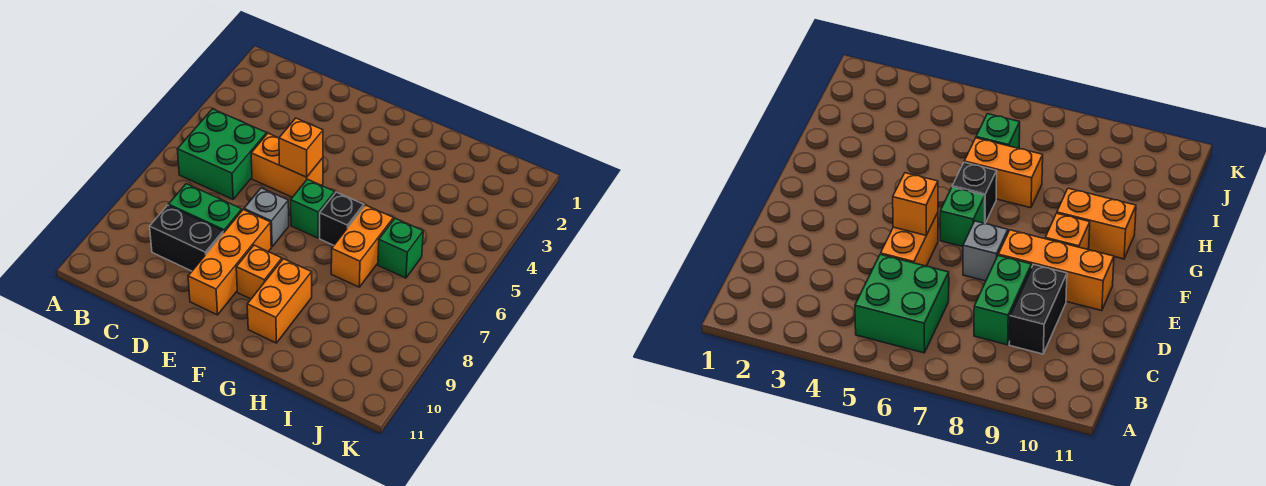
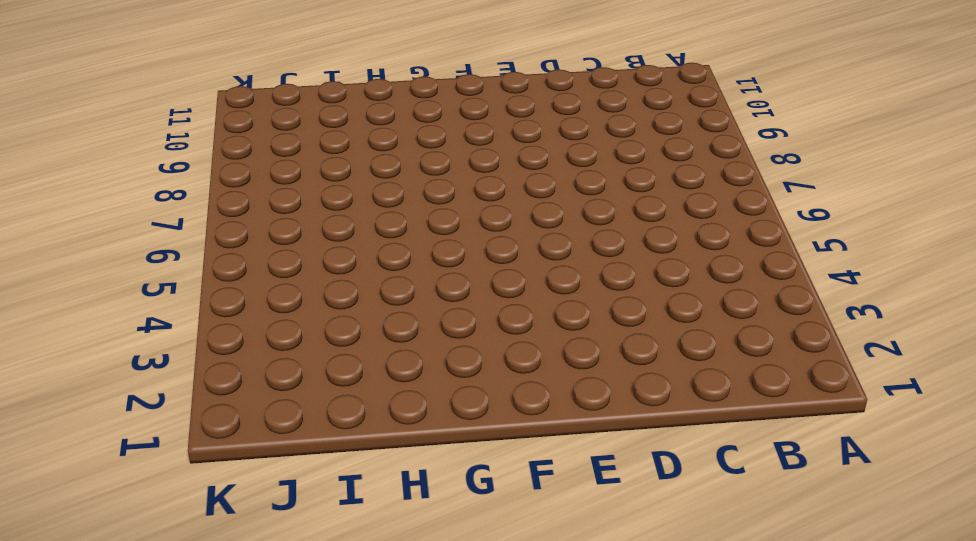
none -> green 2x2 brick [177,109,267,199]
none -> green 1x2 brick [168,184,242,233]
none -> black 1x2 brick [150,205,223,271]

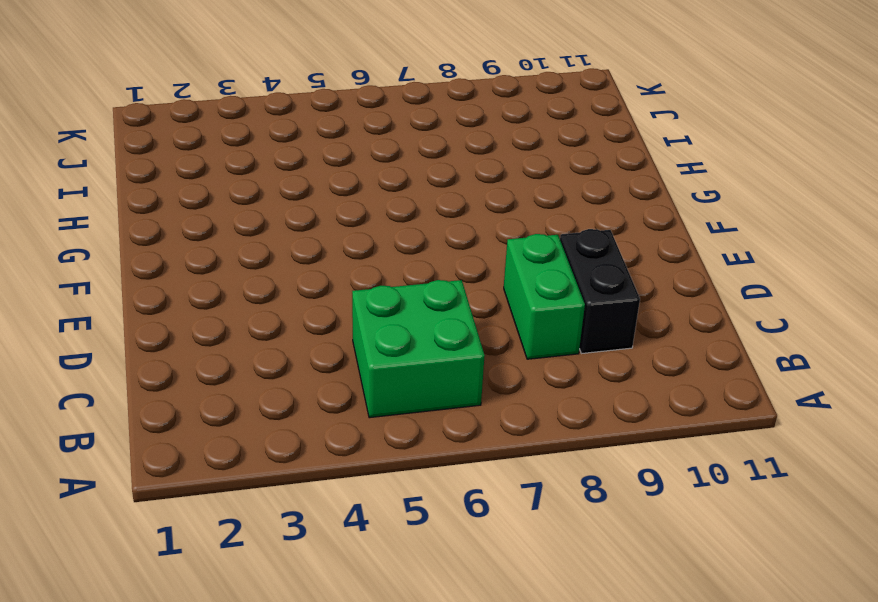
none -> orange 1x2 brick [251,133,323,197]
none -> grey 1x1 brick [244,188,289,247]
none -> orange 1x3 brick [188,210,271,315]

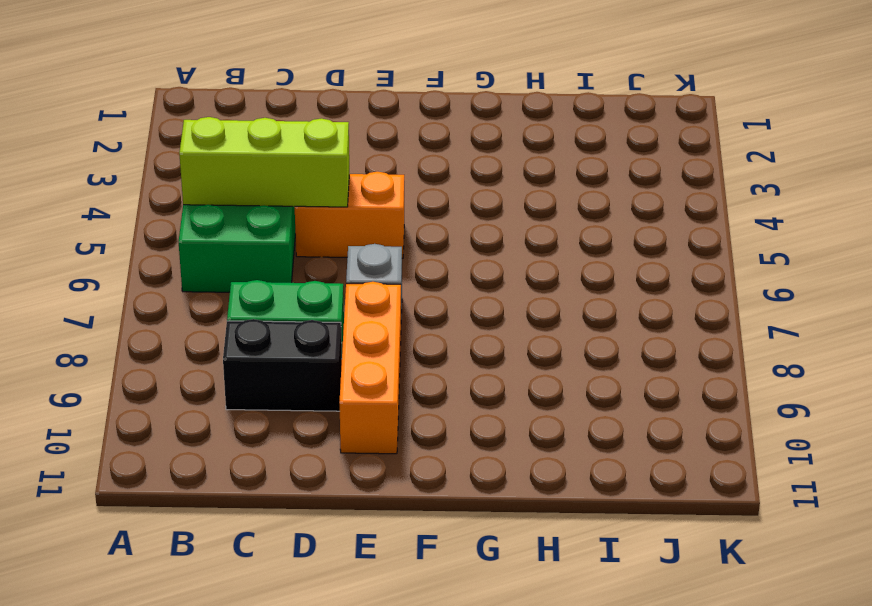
lime 1x3 brick [179,117,349,207] -> none
none -> green 1x1 brick [291,179,335,238]
none -> orange 1x1 brick [236,245,282,299]
none -> black 1x1 brick [320,192,364,245]

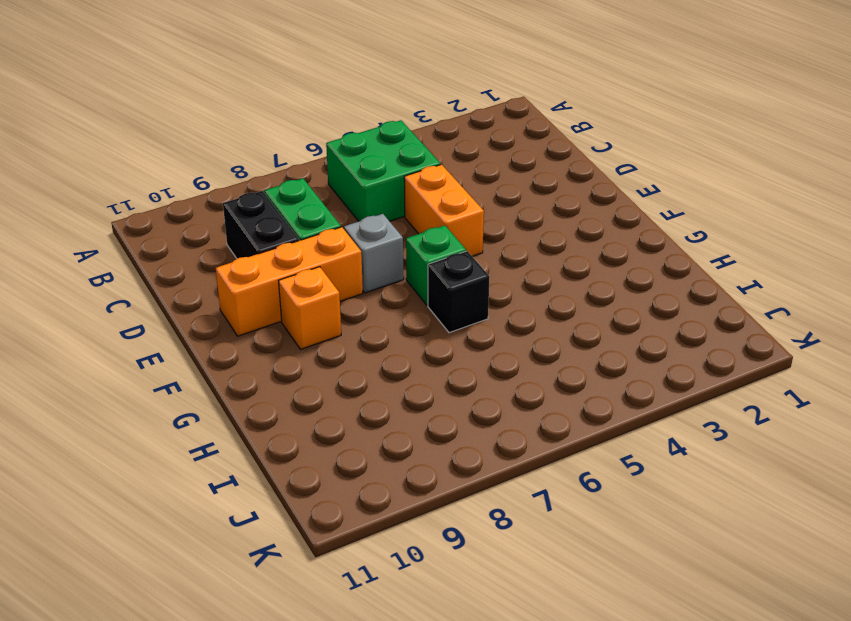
none -> orange 1x2 brick [247,259,312,343]
none -> orange 1x2 brick [331,205,393,287]
none -> green 1x1 brick [378,218,423,278]

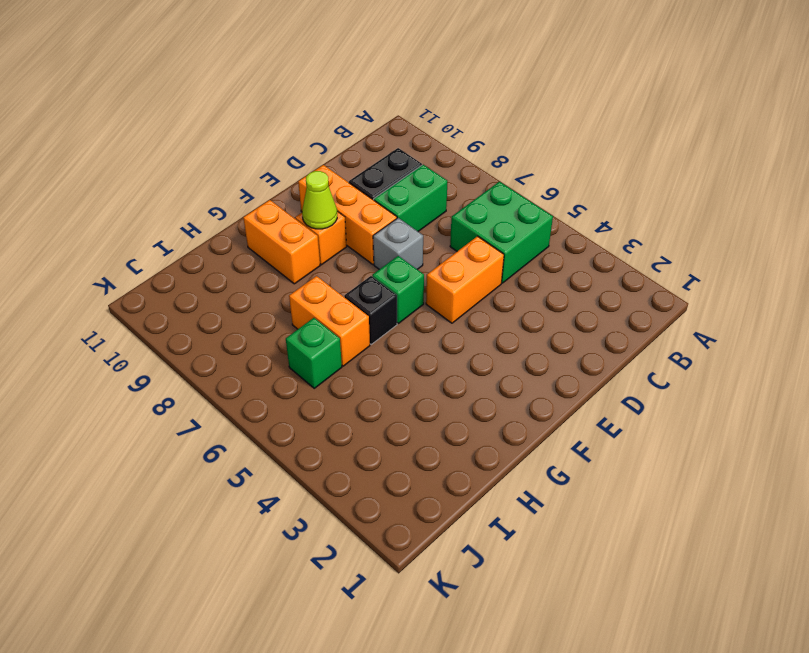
lime 1x1 cone [302,171,337,229] -> none
none -> orange 1x1 brick [279,118,323,177]

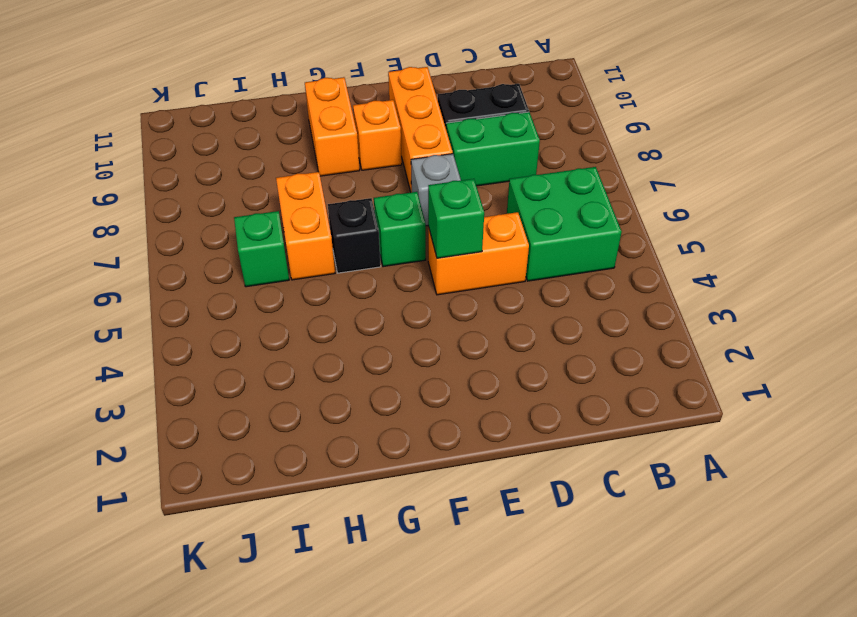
green 1x1 brick [428,179,484,258] -> orange 1x1 brick [279,118,323,177]

